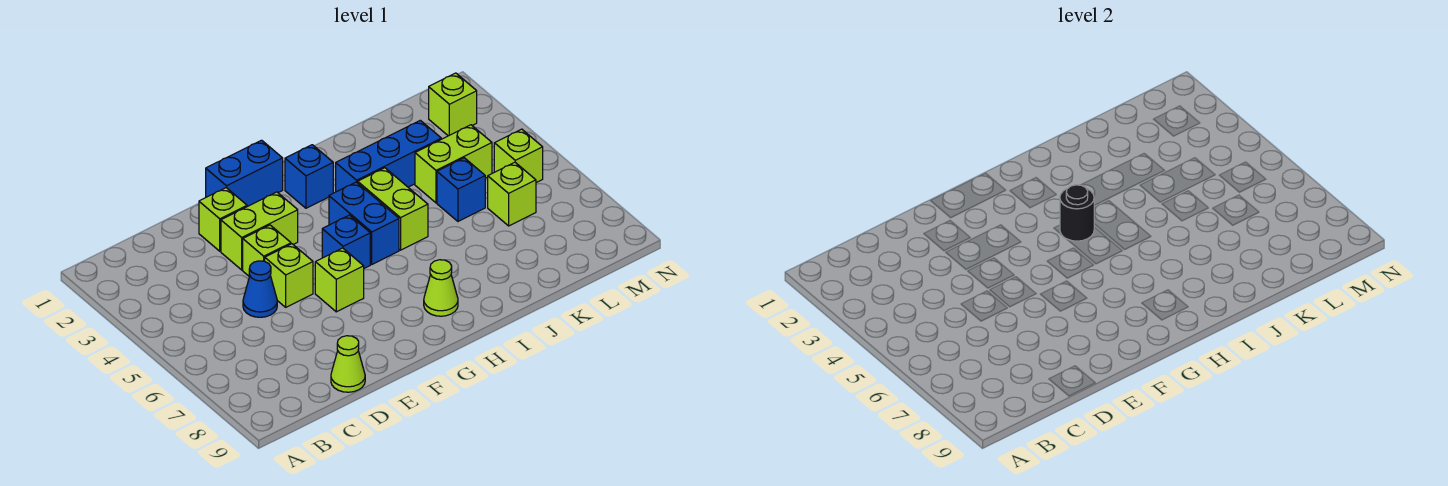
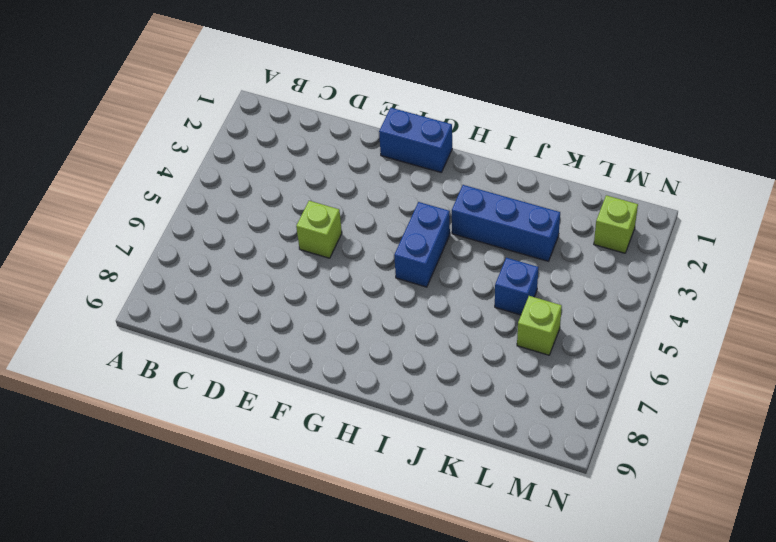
none -> blue 1x1 cone [243,261,277,317]
none -> lime 1x1 cone [331,336,365,392]
none -> lime 1x1 brick [199,188,247,251]

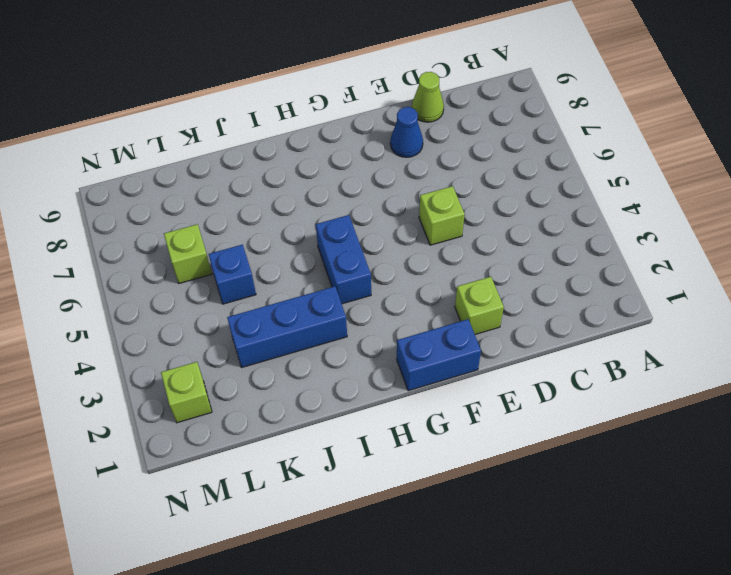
blue 1x1 cone [390,107,423,157] -> blue 1x1 cone moved to [243,261,277,317]
none -> lime 1x2 brick [221,192,298,270]
none -> lime 1x1 brick [243,225,291,277]
none -> lime 1x1 brick [315,248,364,312]

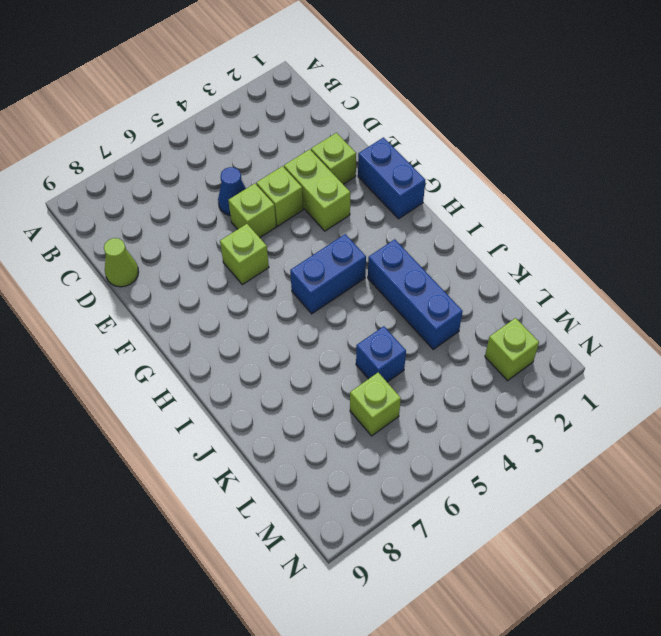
none -> blue 1x1 brick [322,215,370,268]
none -> blue 1x1 brick [285,145,333,208]
none -> lime 1x1 cone [424,260,458,316]

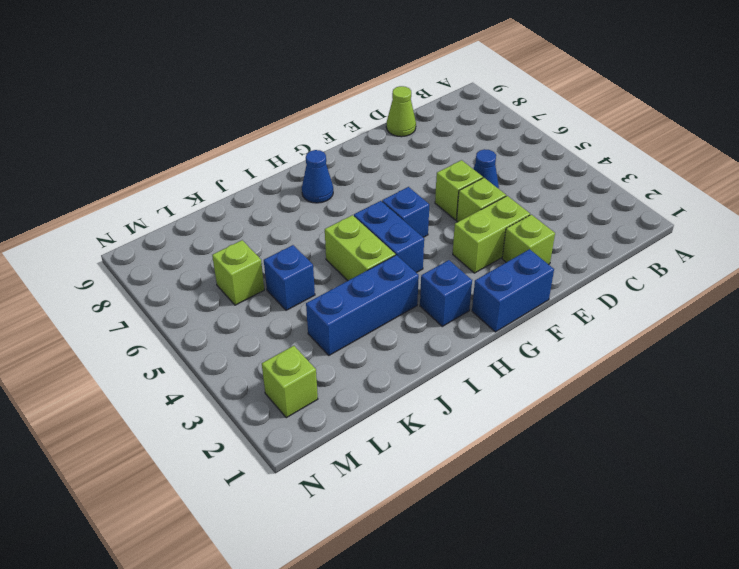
blue 1x1 cone [302,150,333,203] -> lime 1x1 cone [424,260,458,316]
none -> lime 1x1 brick [315,248,364,312]
none -> lime 1x2 brick [415,125,492,203]
none -> lime 1x1 brick [494,129,543,183]

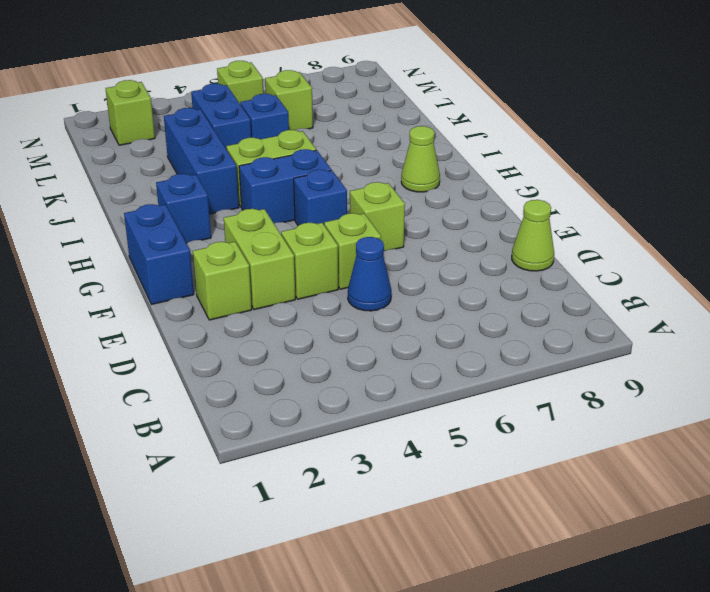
blue 1x2 brick [191,83,251,148] -> lime 1x2 brick [415,125,492,203]
none -> black 1x1 round brick [1060,185,1094,241]

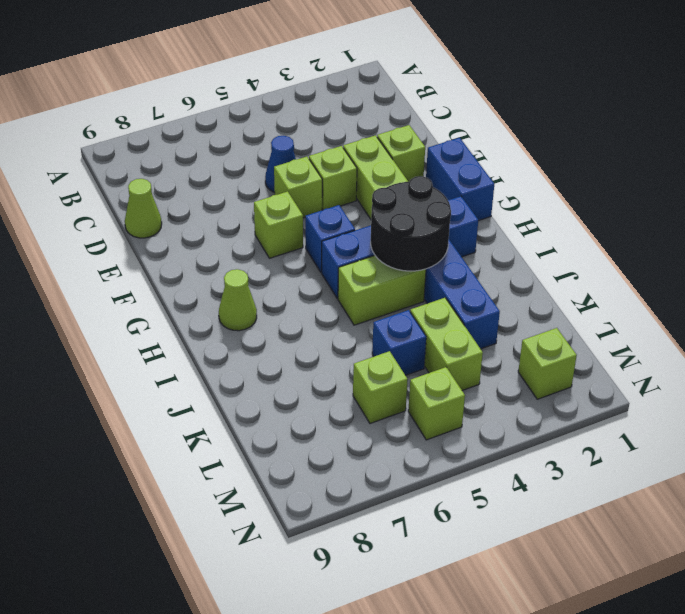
black 2x2 round brick [371,176,451,271] -> black 1x1 round brick [1060,185,1094,241]

